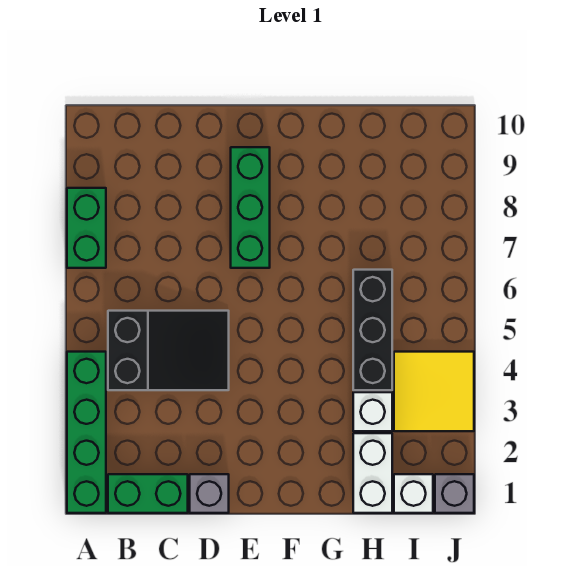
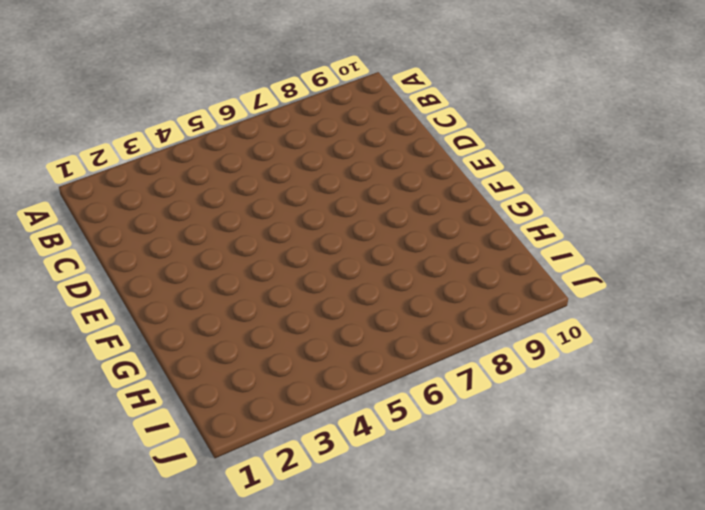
none -> green 1x4 brick [67,352,106,513]
none -> green 1x2 brick [67,188,106,268]
none -> green 1x2 brick [108,474,188,513]

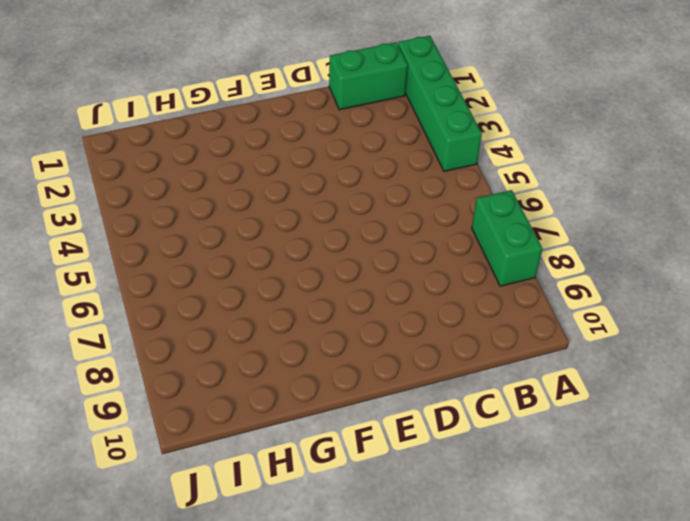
none -> black 2x3 slope [108,311,229,390]
none -> grey 1x1 brick [190,474,229,513]
none -> green 1x3 brick [231,147,270,268]

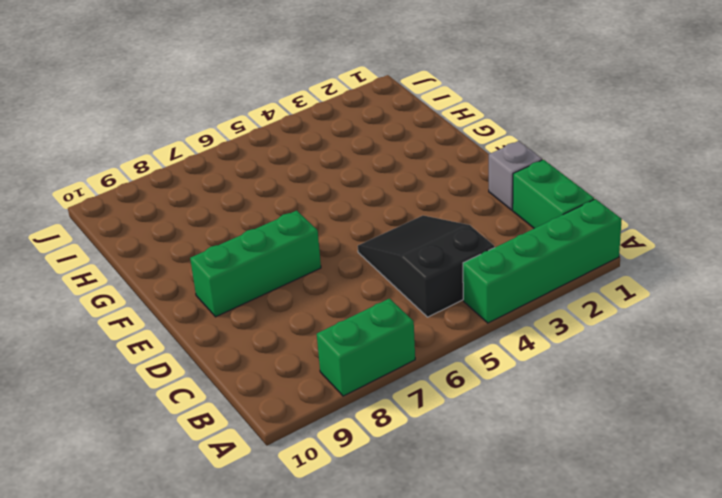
none -> white 1x2 brick [353,433,392,513]
none -> white 1x1 brick [353,392,392,431]
none -> black 1x3 brick [353,270,392,390]

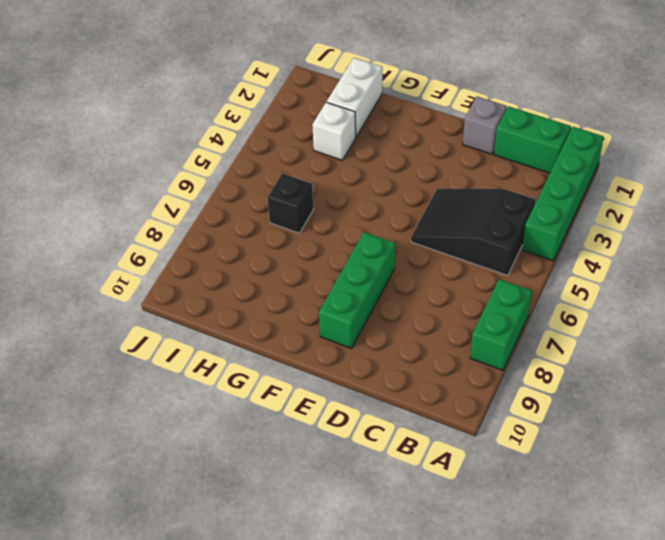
black 1x1 brick [267,173,313,233] -> black 1x3 brick [353,270,392,390]
none -> white 1x1 brick [394,474,433,513]
none -> yellow 2x2 tile [394,352,474,431]
none -> grey 1x1 brick [435,474,474,513]

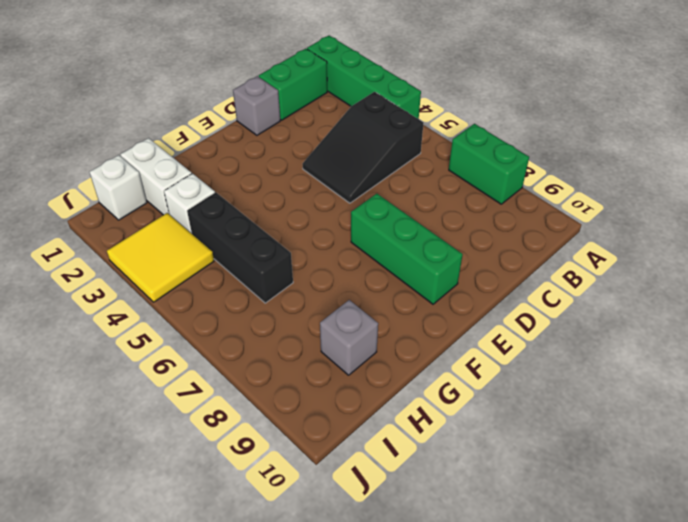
grey 1x1 brick [320,300,378,375] -> grey 1x1 brick moved to [435,474,474,513]

